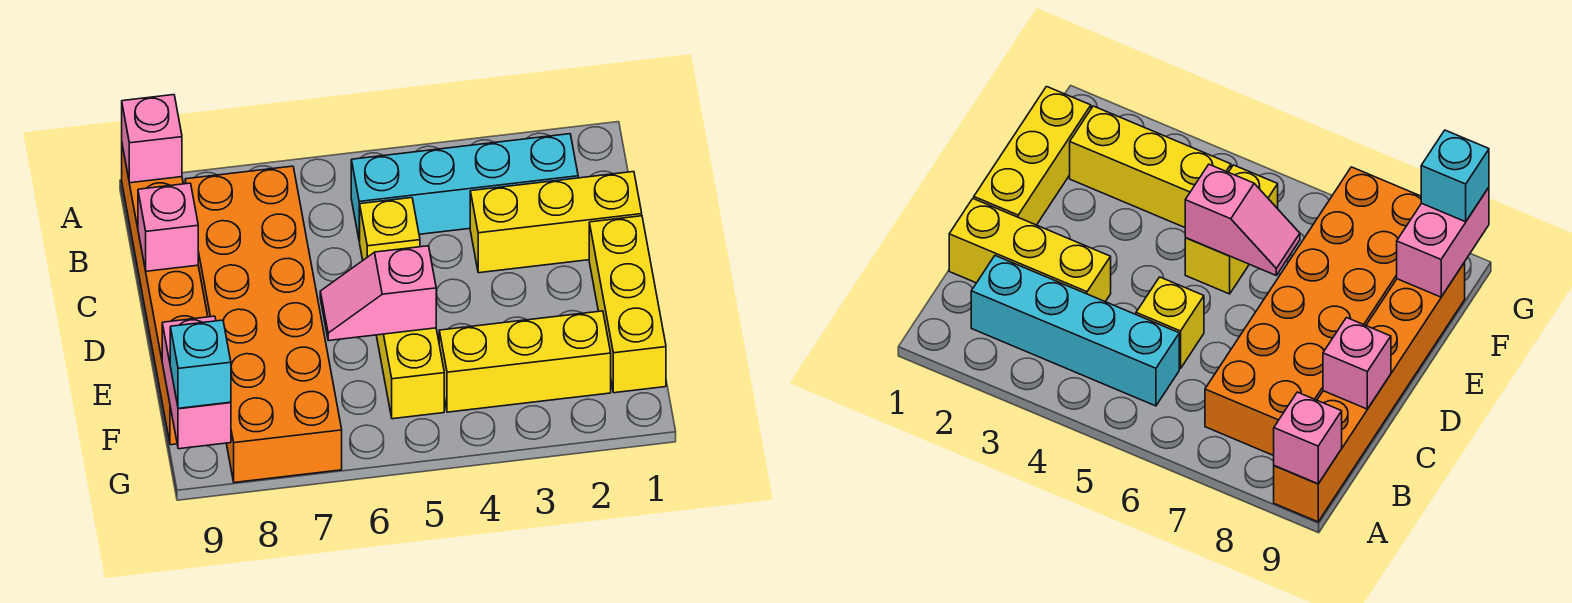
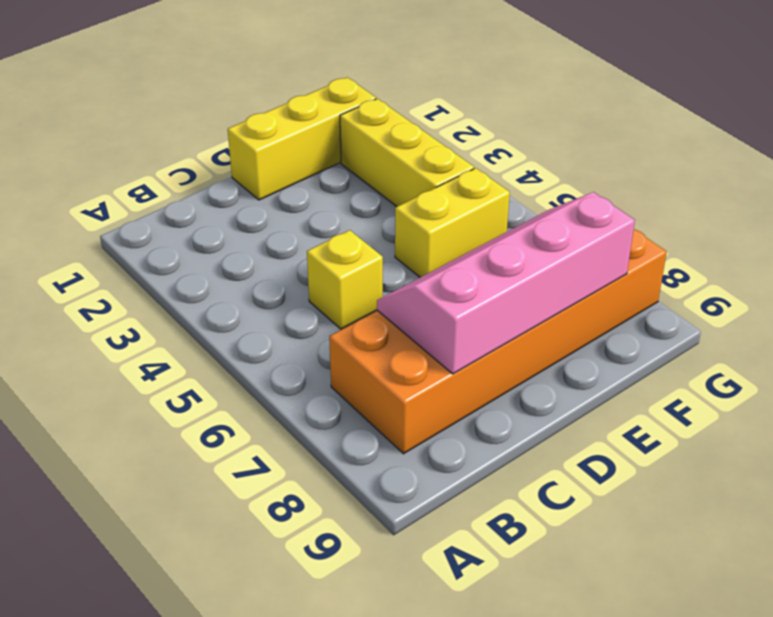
pink 2x4 slope [377,192,635,374] -> none
none -> orange 1x6 brick [122,146,208,445]
none -> cyan 1x4 brick [351,134,578,241]
none -> yellow 1x3 brick [470,172,642,273]

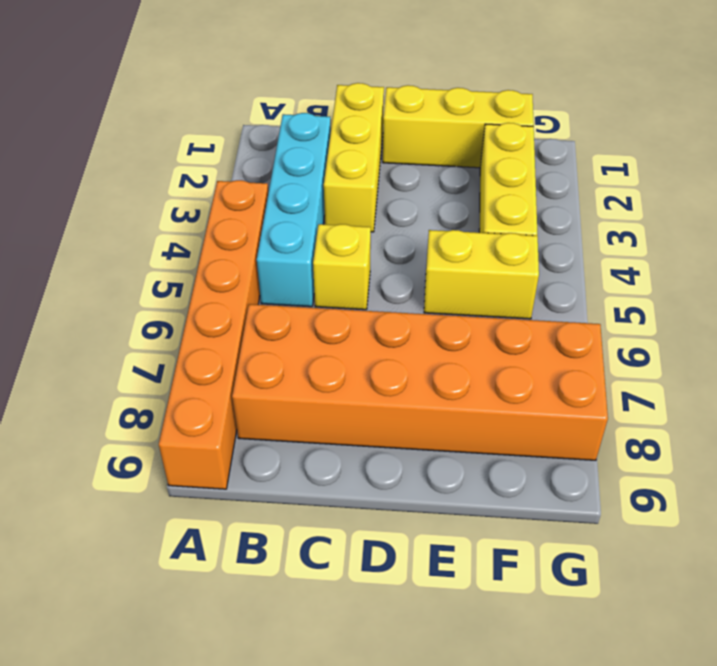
orange 1x6 brick [159,180,268,489] -> orange 1x6 brick turned to [122,146,208,445]
none -> pink 1x1 brick [122,95,182,183]
none -> pink 1x1 brick [138,183,198,271]
none -> pink 1x2 slope [320,246,436,341]

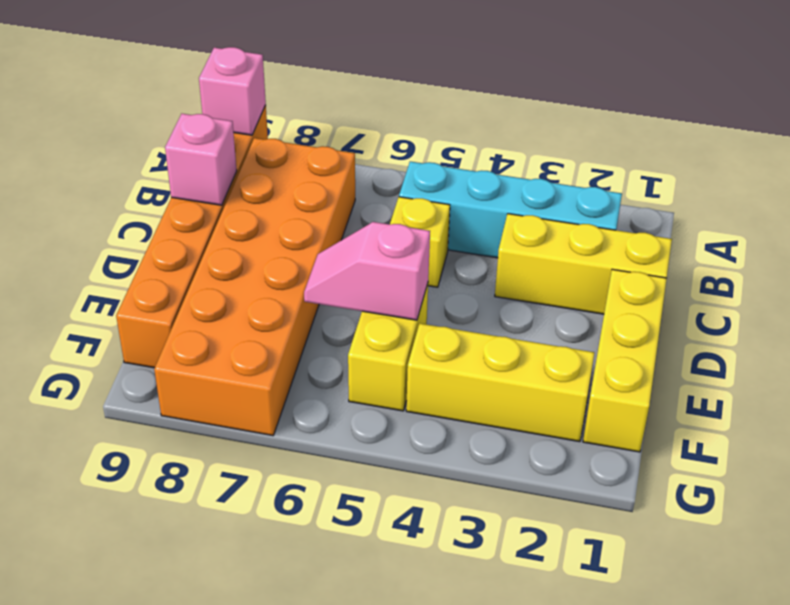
none -> pink 1x2 brick [162,316,231,449]
none -> cyan 1x1 brick [170,320,231,408]

